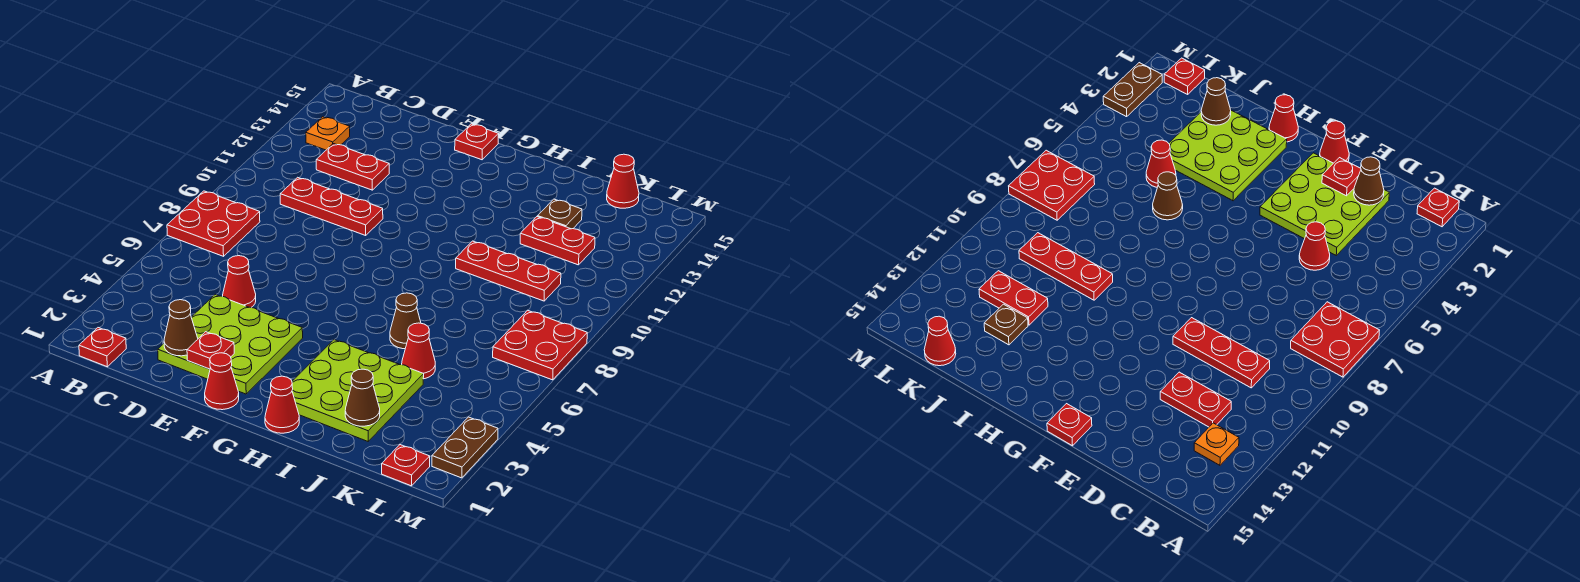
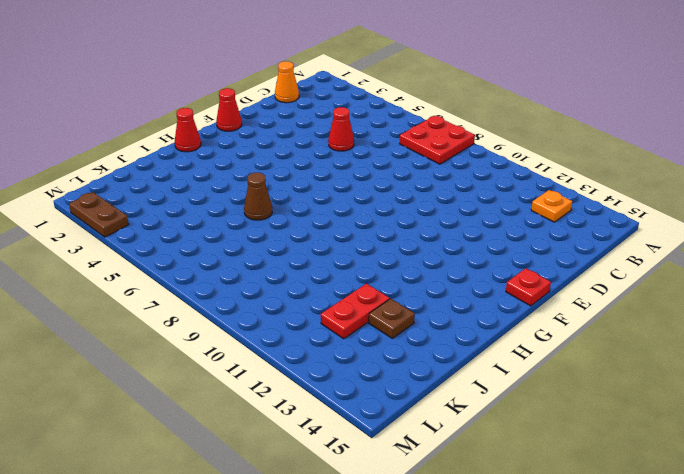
orange 1x1 cone [275,61,299,103] -> none
none -> red 1x1 plate [79,328,126,367]
none -> red 1x3 plate [280,177,383,235]
none -> red 1x2 plate [316,144,389,190]

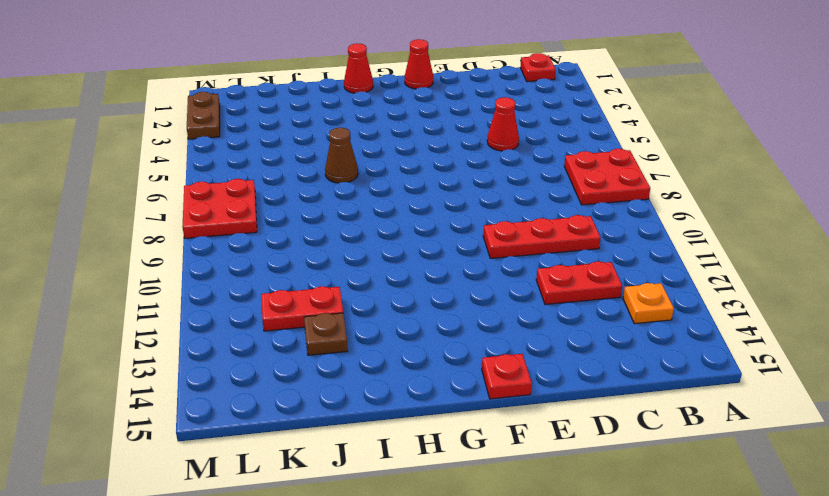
none -> lime 3x3 plate [158,295,303,394]
none -> lime 3x3 plate [292,340,424,441]
none -> red 1x3 plate [456,241,561,301]

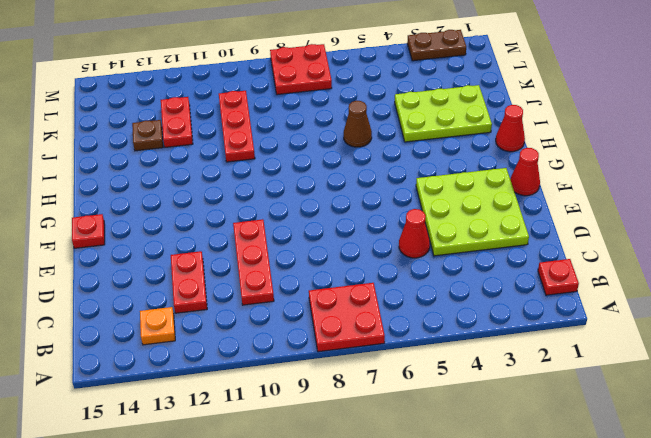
lime 2x3 plate [395,85,492,142] -> lime 3x3 plate [292,340,424,441]
none -> red 1x1 cone [402,323,435,379]
none -> red 1x1 cone [607,154,639,208]
none -> red 1x1 plate [382,445,430,486]

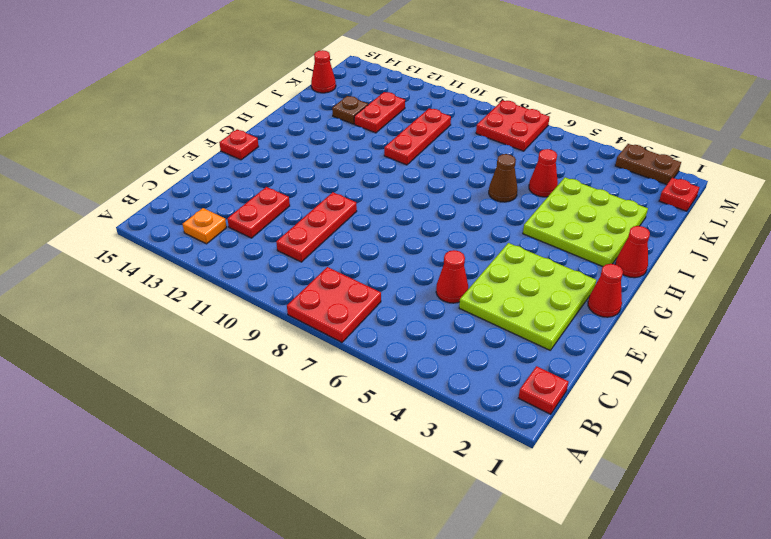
none -> brown 1x1 cone [164,300,198,356]
none -> red 1x1 plate [187,332,234,369]
none -> brown 1x1 cone [345,369,380,426]

